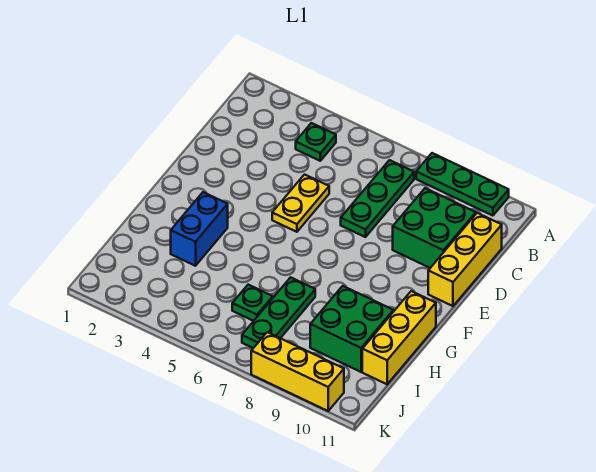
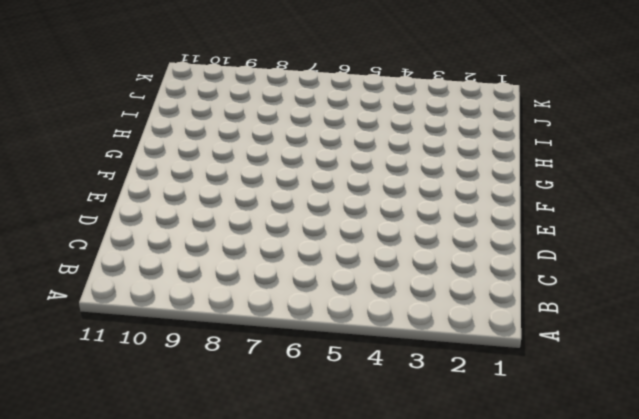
none -> green 1x3 plate [416,153,509,216]
none -> green 1x1 plate [296,123,336,161]
none -> green 1x3 plate [341,160,414,237]

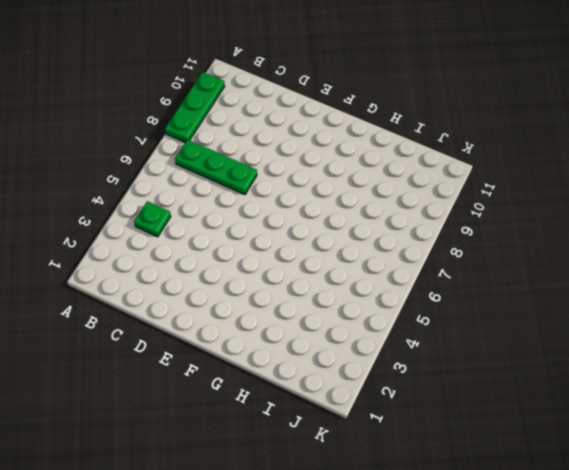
none -> green 2x2 brick [393,188,476,268]
none -> yellow 1x3 brick [428,213,502,306]
none -> yellow 1x2 plate [272,175,329,232]

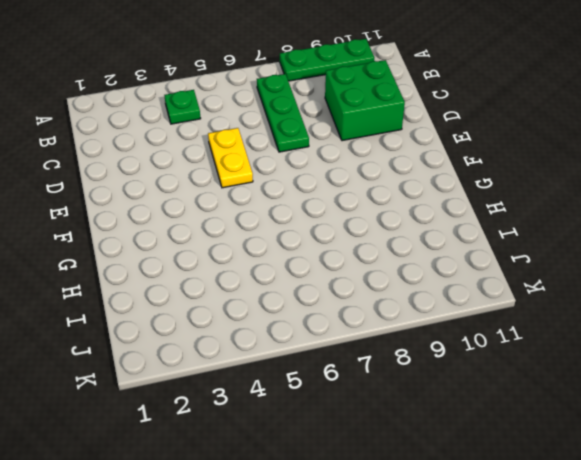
none -> yellow 1x3 brick [428,213,502,306]
none -> blue 1x2 brick [171,192,228,266]
none -> yellow 1x3 brick [362,291,436,384]

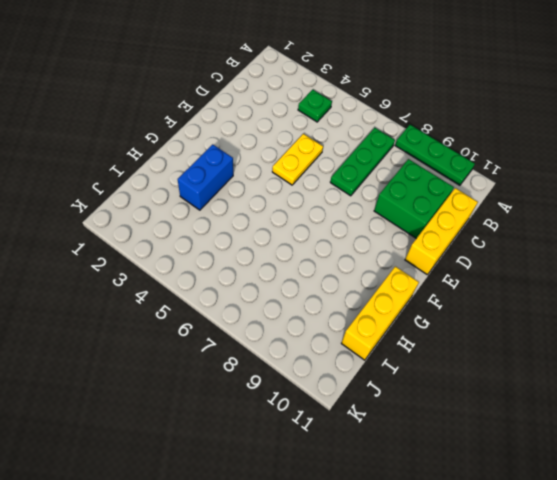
none -> green 1x3 plate [242,277,315,348]
none -> green 2x2 brick [310,286,393,372]
none -> green 1x1 plate [232,285,273,321]

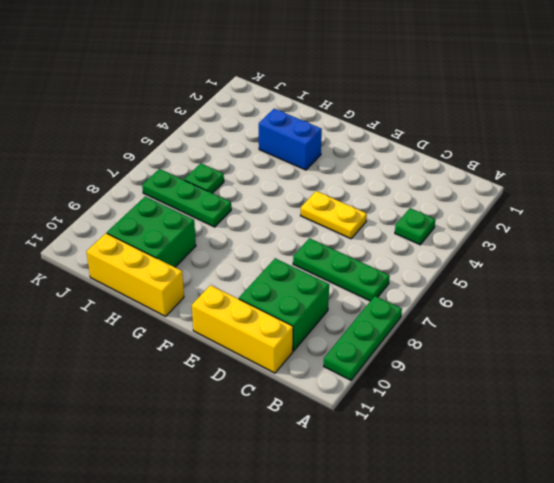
none -> yellow 1x3 brick [251,332,344,411]

